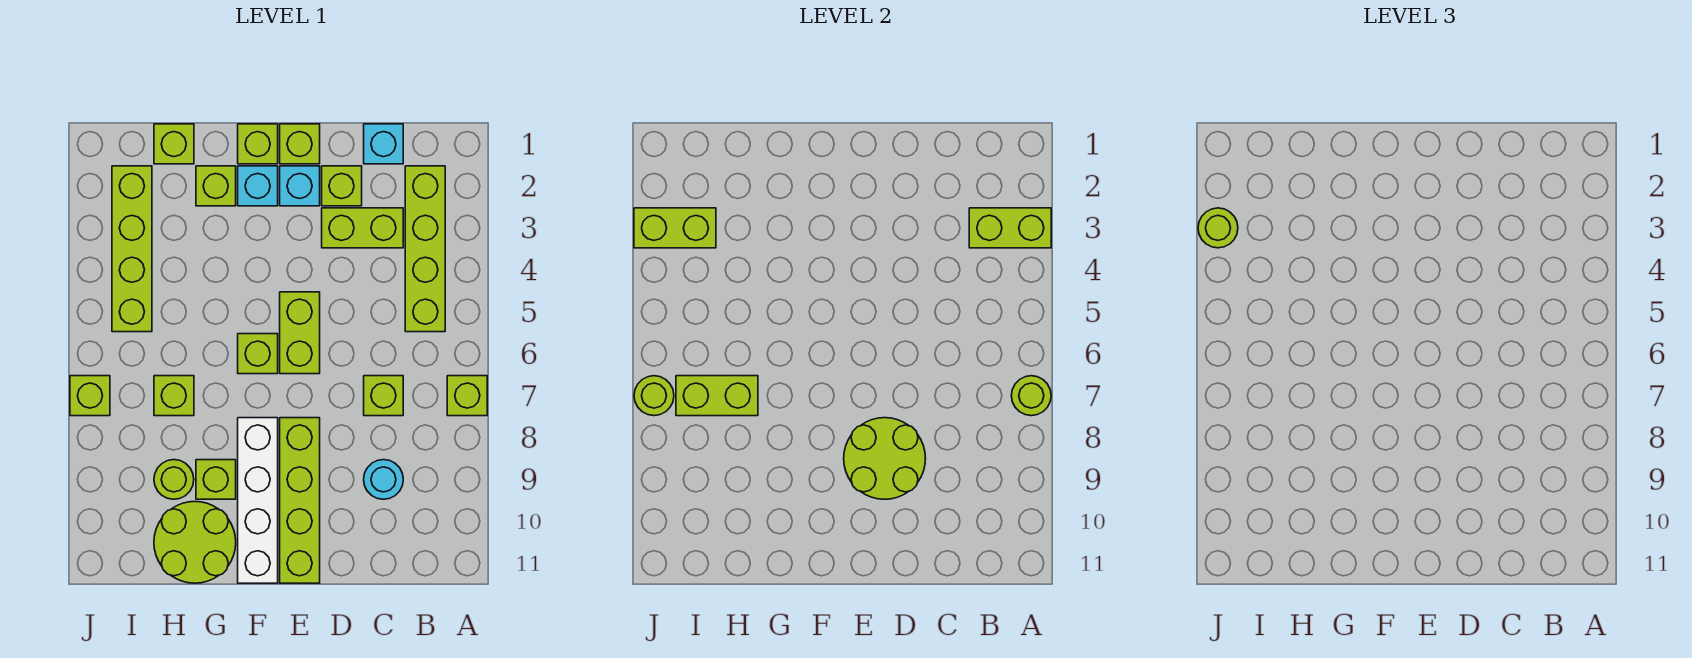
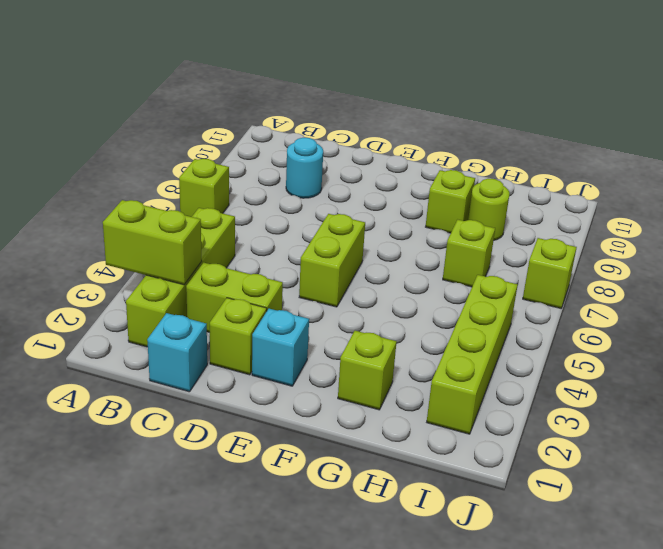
none -> lime 1x1 brick [364,376,403,416]
none -> lime 1x1 brick [280,124,320,164]
none -> lime 1x4 brick [280,418,320,583]
none -> lime 1x1 brick [238,124,278,164]

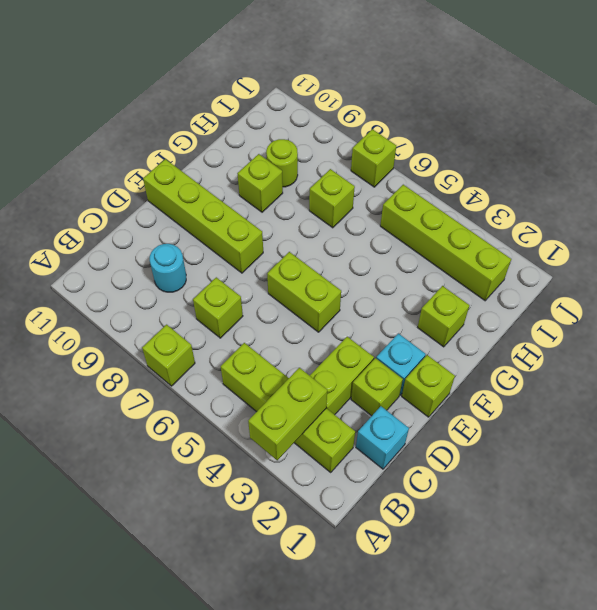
none -> lime 1x1 brick [238,124,278,164]
none -> cyan 1x1 brick [238,166,278,206]
none -> lime 1x1 brick [238,334,278,374]
none -> white 1x4 brick [238,418,278,583]

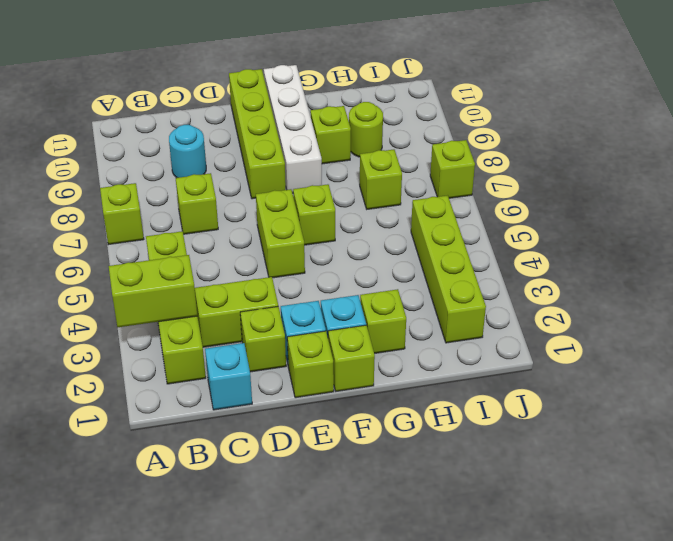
none -> lime 2x2 round brick [154,501,236,583]
none -> lime 1x1 brick [154,124,194,164]
none -> lime 1x1 round brick [1011,376,1051,416]
none -> lime 2x2 round brick [844,418,926,499]

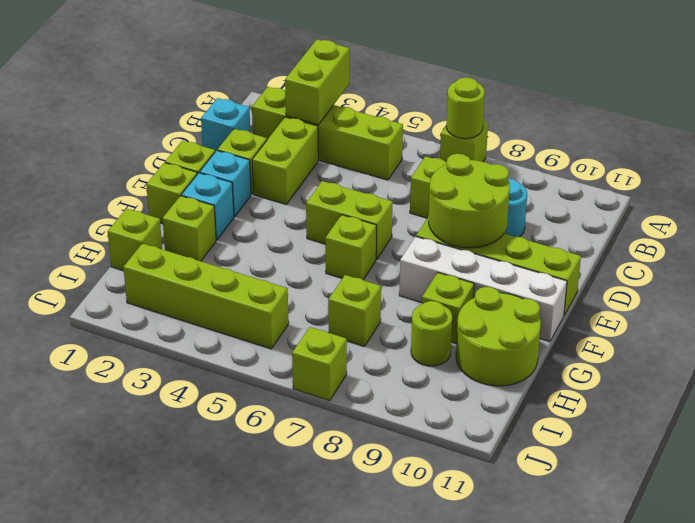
none -> lime 1x2 brick [676,376,758,416]
none -> lime 1x2 brick [634,208,716,248]
none -> lime 1x1 round brick [634,376,674,416]
none -> lime 1x1 round brick [1198,208,1238,248]

